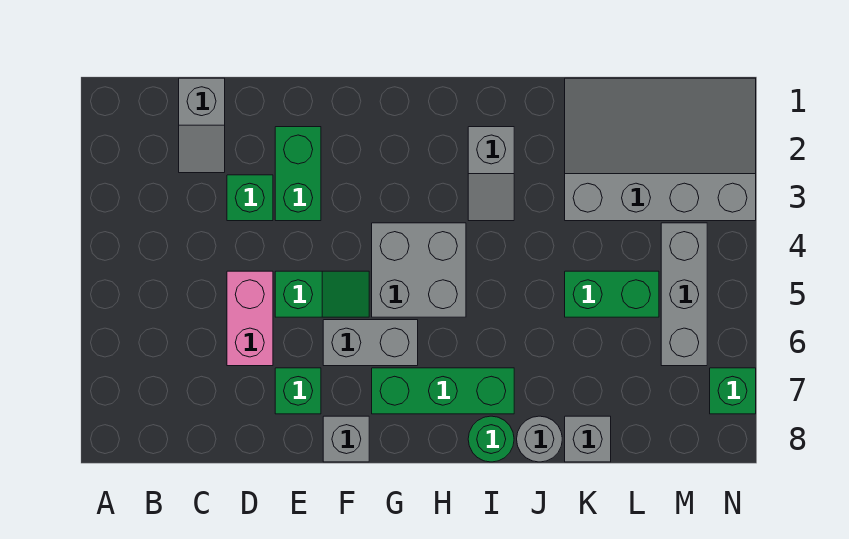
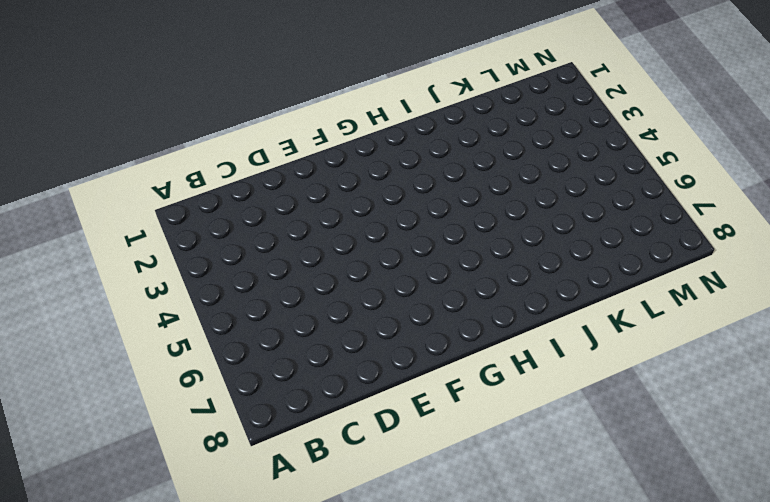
none -> grey 1x2 slope [179,78,225,173]
none -> green 1x1 brick [227,175,273,221]
none -> pink 1x2 brick [227,271,273,366]

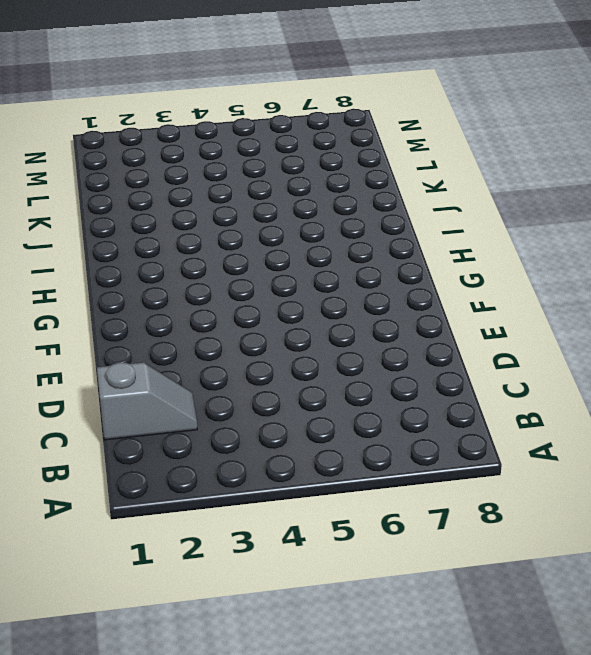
none -> green 1x1 brick [227,175,273,221]
none -> pink 1x2 brick [227,271,273,366]
none -> green 1x2 brick [275,127,321,221]

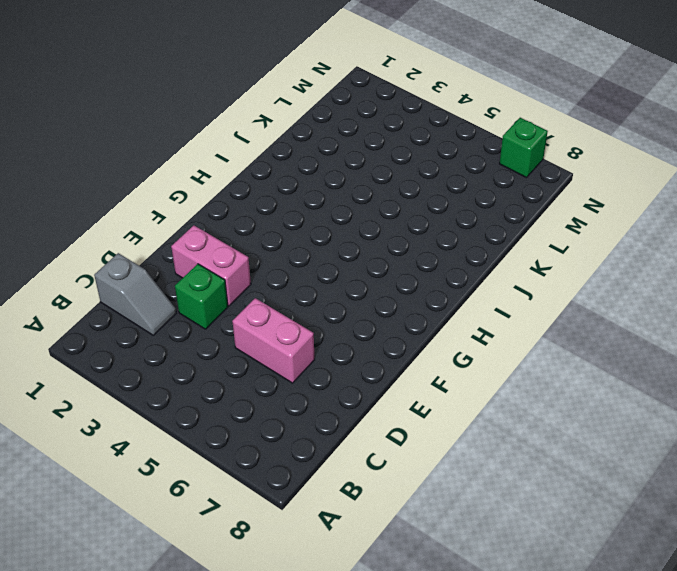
pink 1x2 brick [171,226,251,306] -> green 1x2 brick [275,127,321,221]
none -> green 1x2 slope [275,271,369,317]
none -> green 1x1 brick [275,368,321,414]
none -> grey 1x2 brick [323,320,418,366]

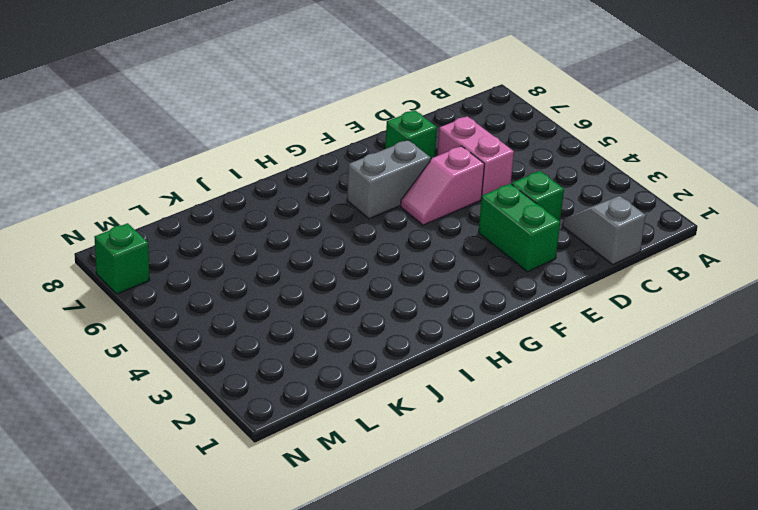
pink 1x2 slope [401,146,485,225] -> green 1x2 slope [275,271,369,317]
none -> grey 1x1 brick [323,416,369,462]
none -> grey 2x2 brick [372,223,466,317]
none -> green 1x3 brick [372,368,514,414]

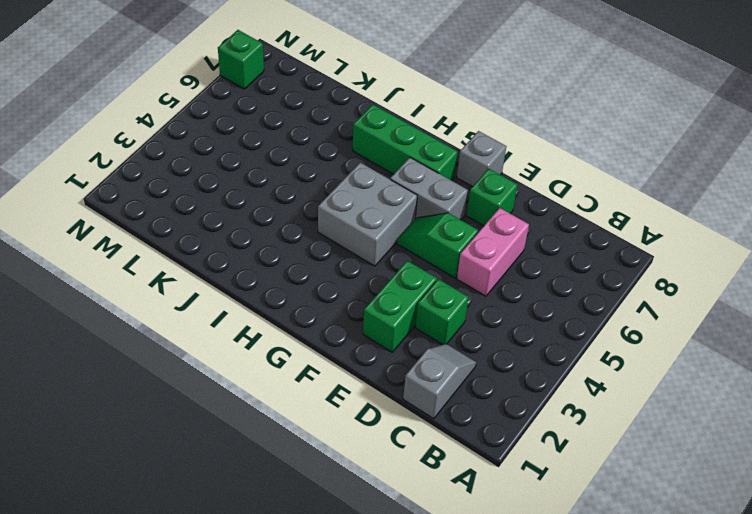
none -> grey 1x2 slope [468,127,514,221]
none -> green 1x1 round brick [468,416,514,462]
none -> grey 1x1 round brick [517,416,562,462]

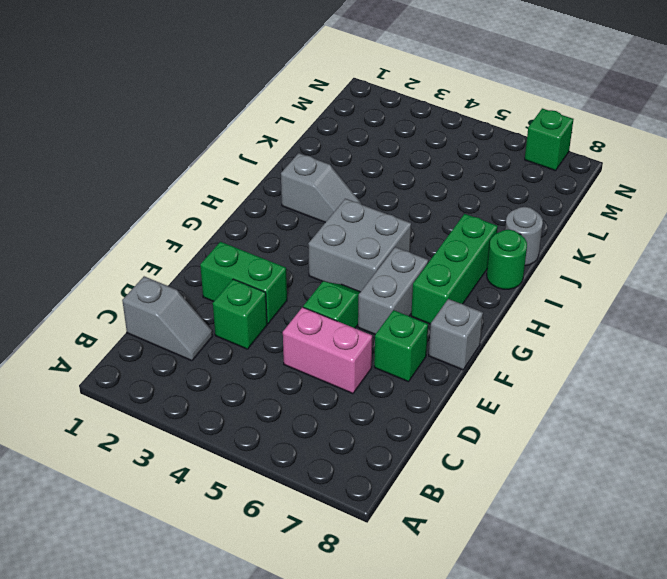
none -> grey 3x4 slope [565,78,756,221]
none -> green 1x2 brick [565,271,659,317]
none -> grey 1x1 brick [565,416,611,462]

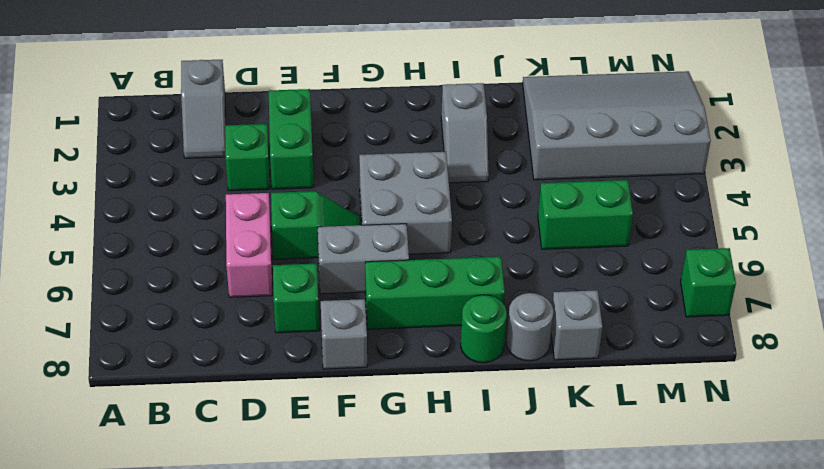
none -> grey 1x3 brick [661,223,707,366]

